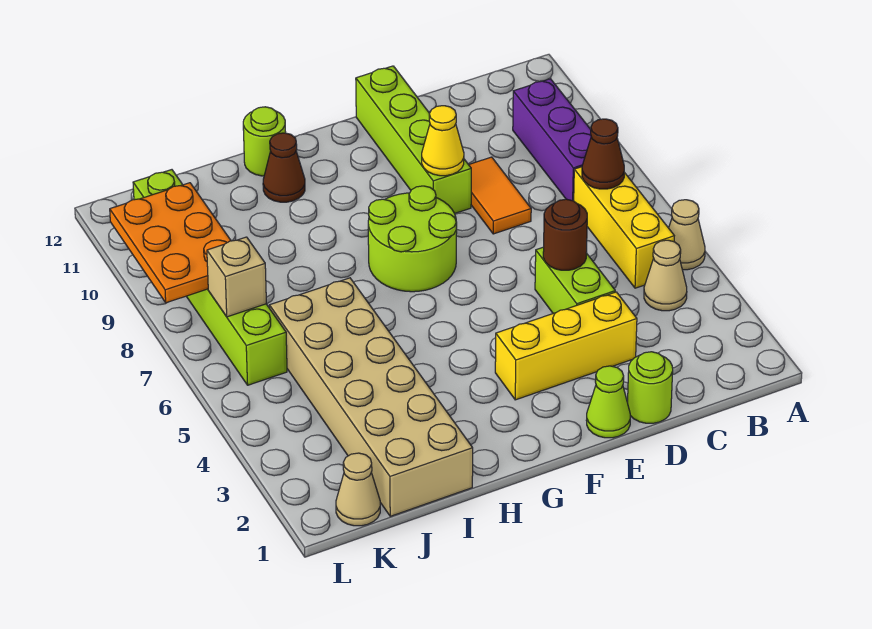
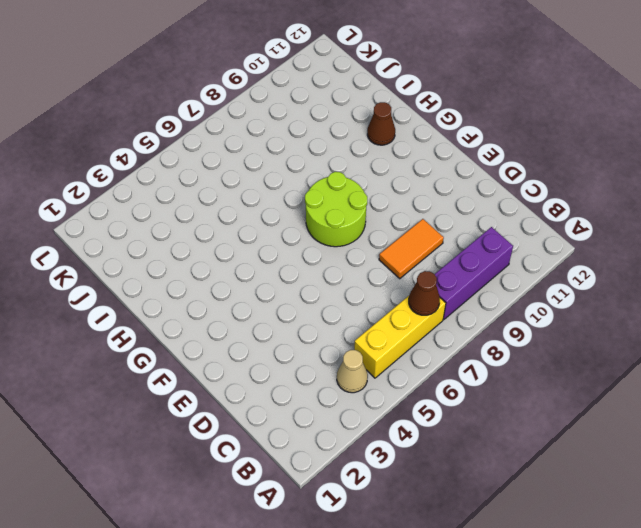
none -> tan 1x1 cone [669,200,705,270]
none -> lime 1x1 round brick [628,352,673,423]
none -> yellow 1x3 brick [495,292,637,400]

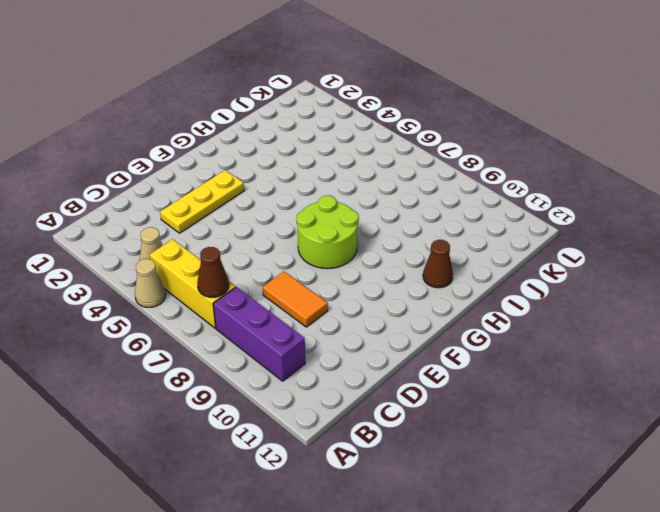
yellow 1x3 plate [160,170,244,233] -> yellow 1x3 brick [495,292,637,400]
none -> lime 1x1 round brick [628,352,673,423]
none -> lime 1x2 brick [535,247,615,313]
none -> lime 1x1 cone [586,366,630,438]

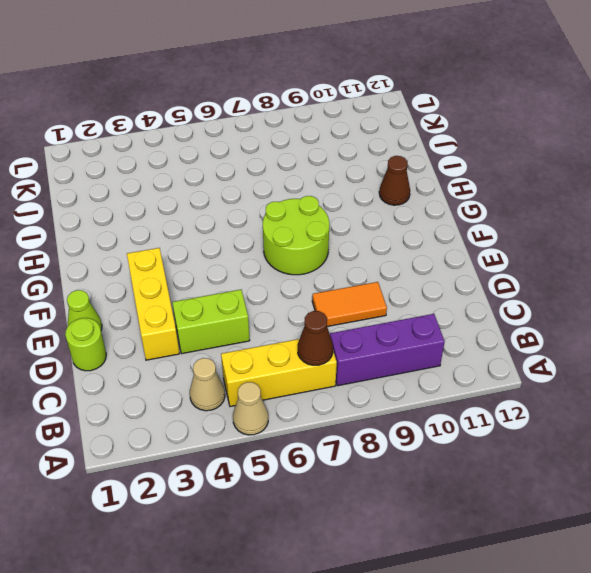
none -> lime 1x4 brick [356,66,471,213]
none -> lime 1x1 round brick [243,107,286,176]
none -> tan 2x6 brick [269,278,473,516]

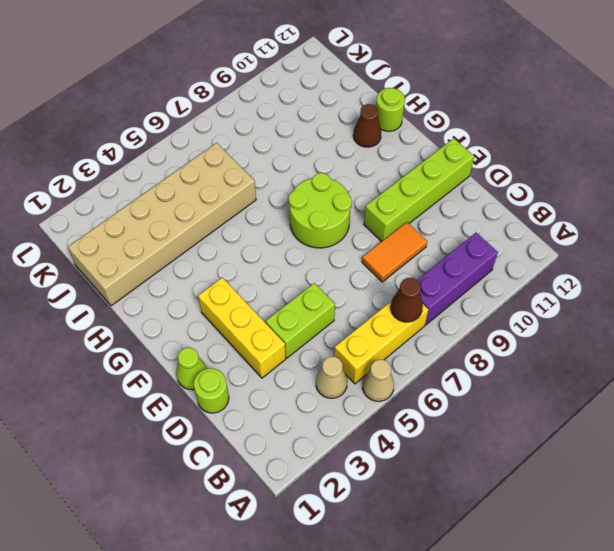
none -> tan 1x1 cone [336,453,380,526]
none -> lime 1x6 brick [133,170,287,385]
none -> brown 1x1 round brick [543,199,587,270]

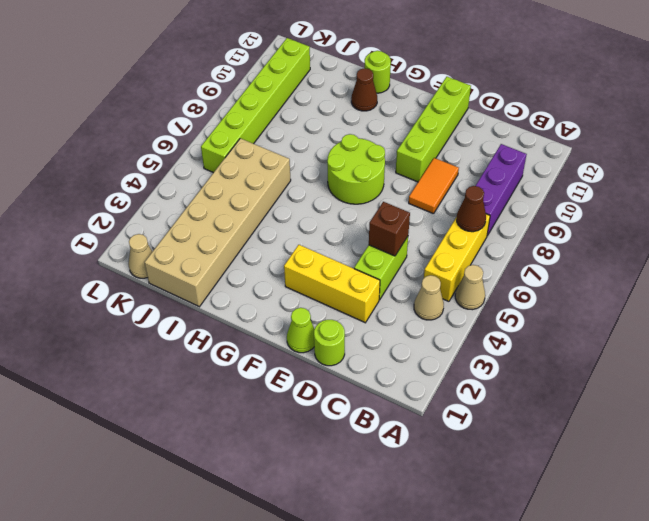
brown 1x1 brick [369,202,410,256] -> brown 1x1 round brick [543,199,587,270]
none -> yellow 1x1 cone [422,106,464,176]
none -> tan 1x1 brick [207,237,266,317]
none -> orange 2x3 plate [110,183,231,303]

